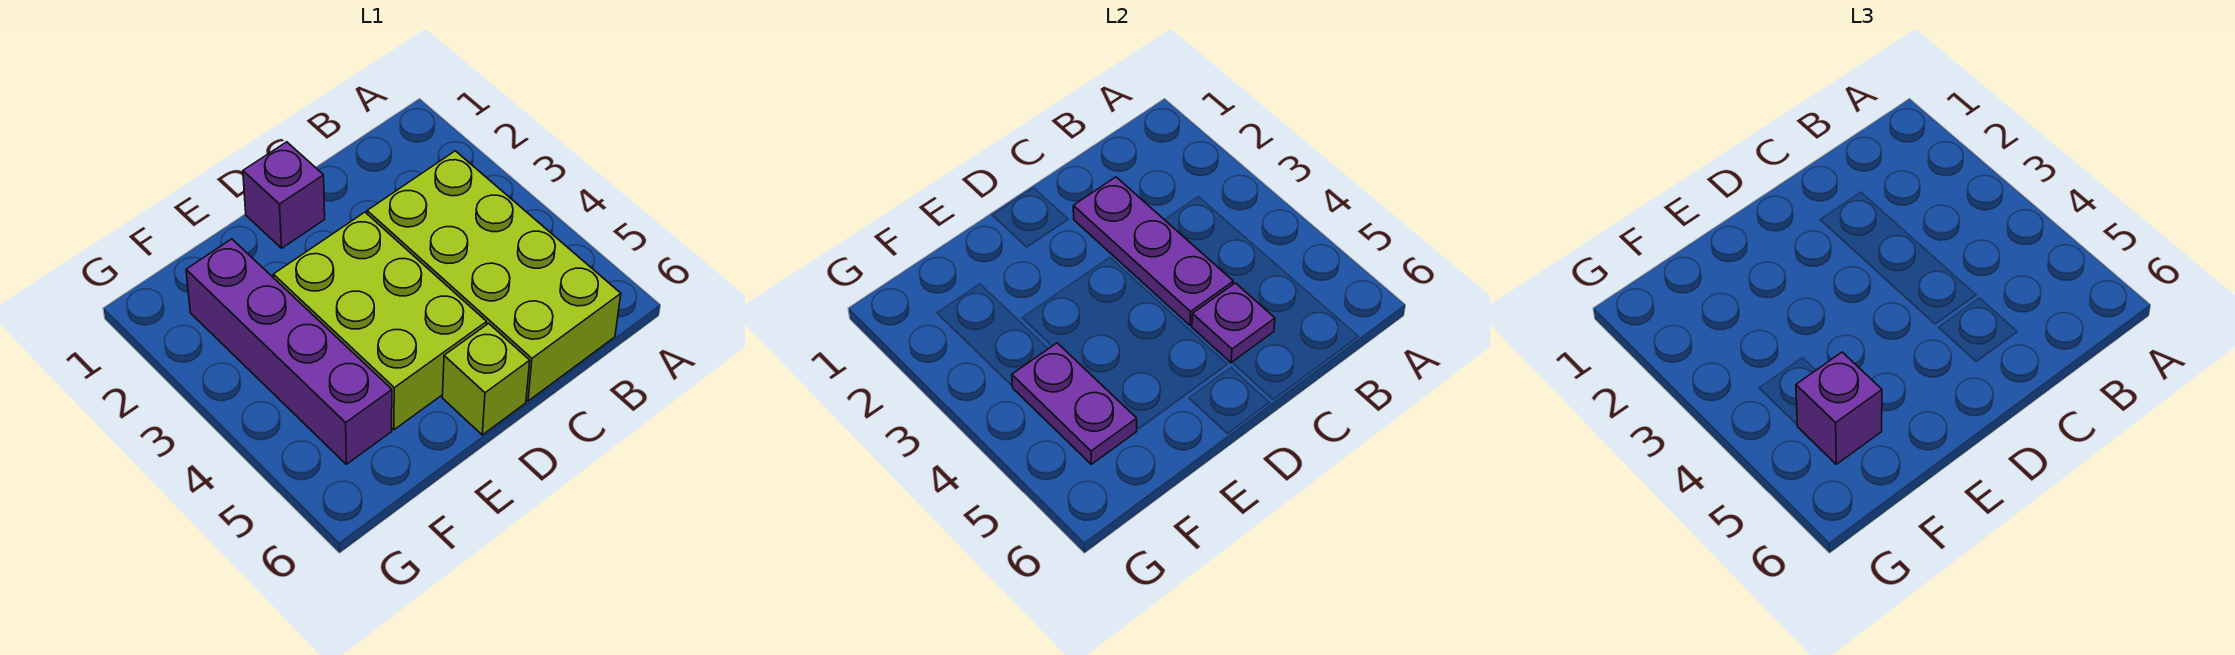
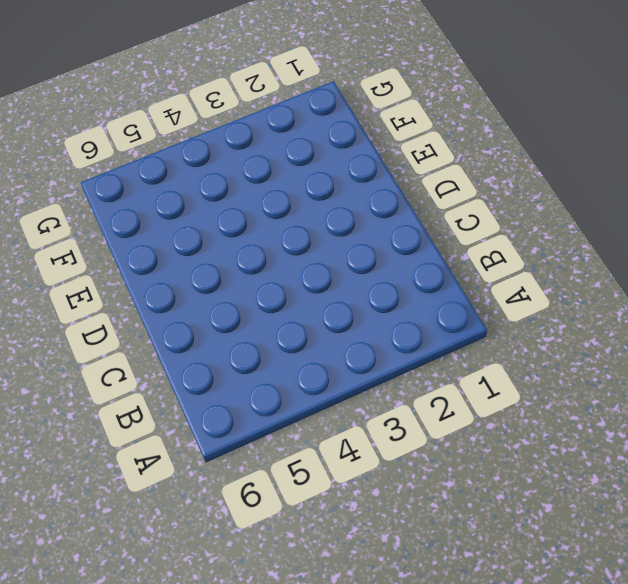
none -> lime 2x4 brick [367,151,621,401]
none -> purple 1x1 brick [243,142,325,248]

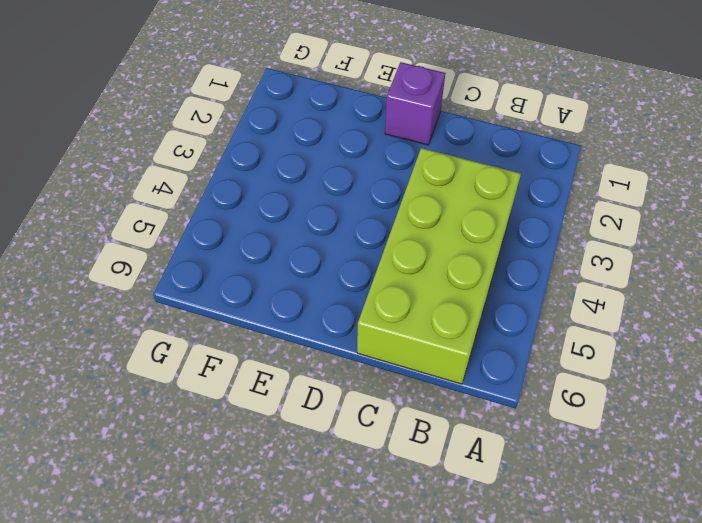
none -> lime 2x3 brick [273,212,487,430]
none -> lime 1x1 brick [442,323,530,435]

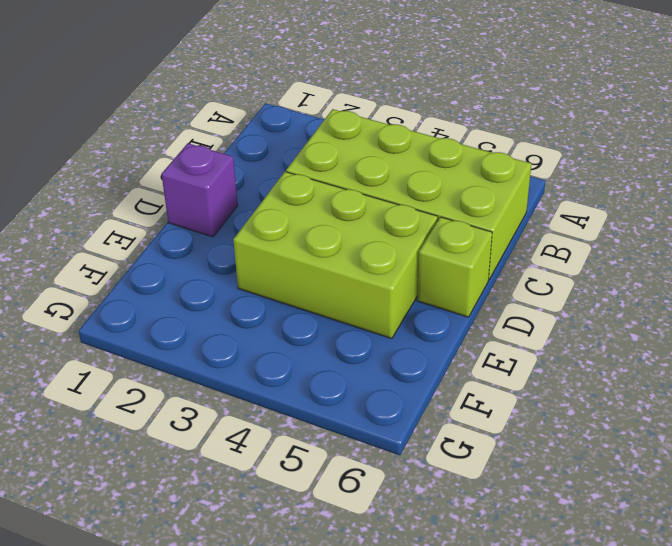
none -> purple 1x4 brick [186,239,392,464]
none -> purple 1x3 plate [1073,177,1233,325]

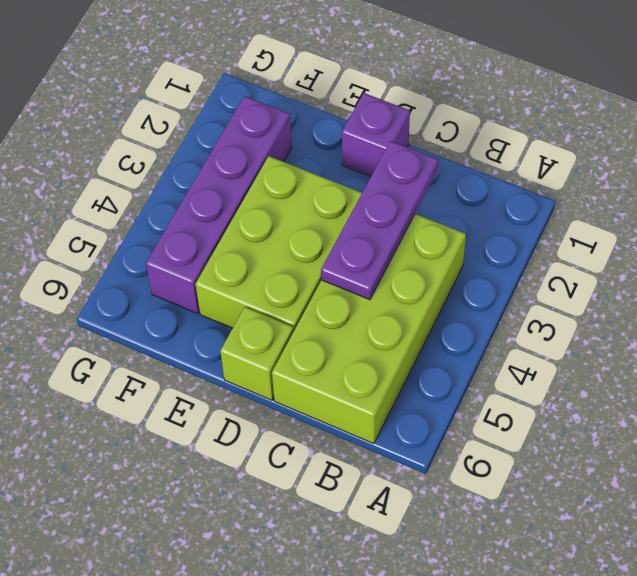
none -> purple 1x1 plate [1192,283,1275,363]
none -> purple 1x2 plate [1012,343,1137,464]

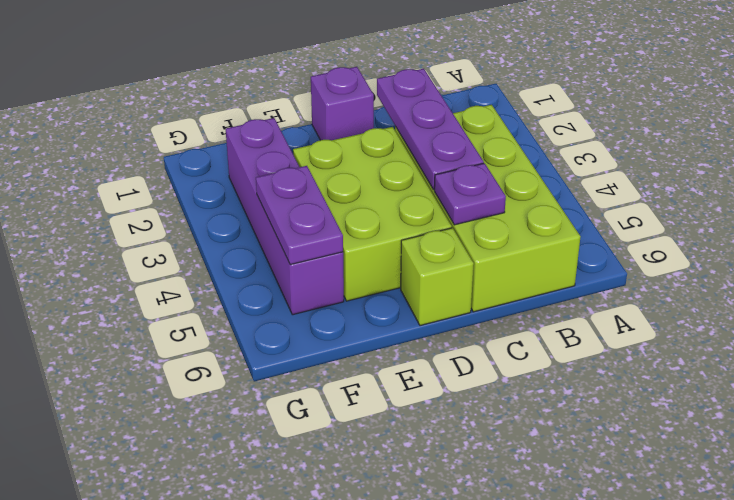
none -> purple 1x1 brick [1796,352,1882,464]

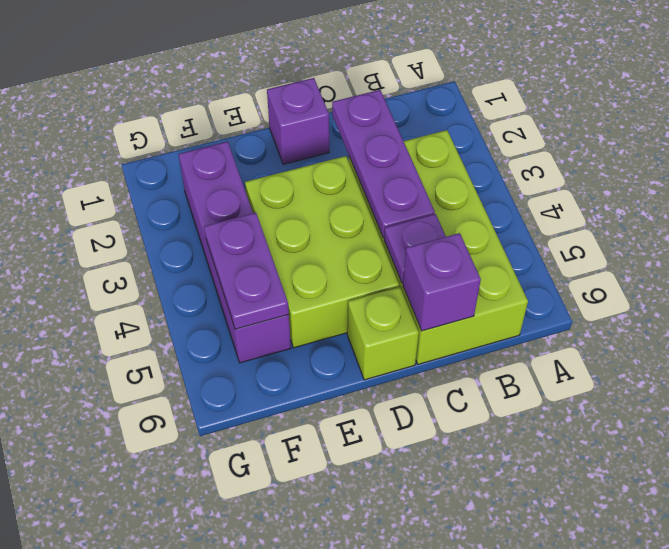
purple 1x1 brick [403,233,481,331] -> purple 1x1 brick moved to [1796,352,1882,464]

